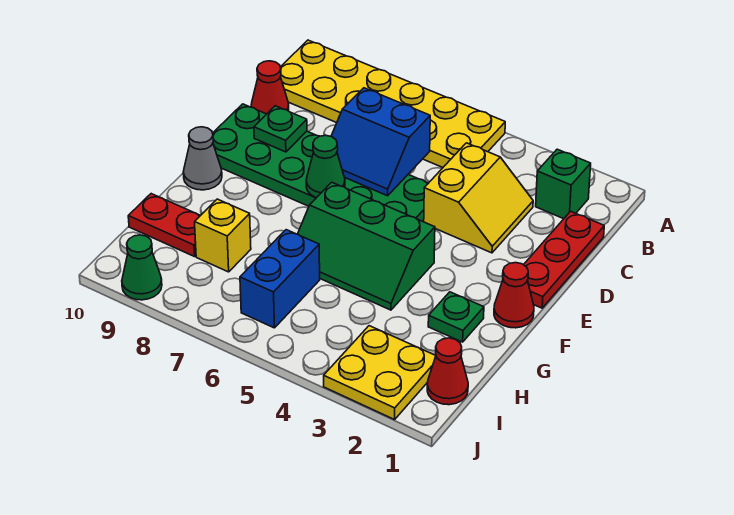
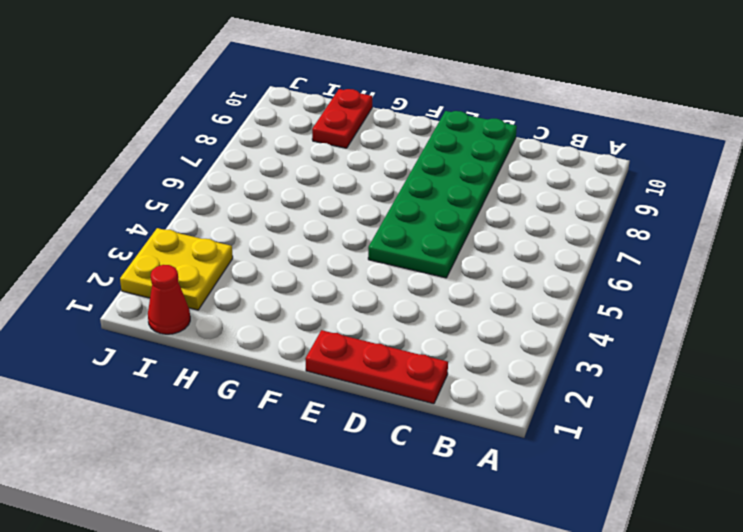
none -> yellow 2x6 plate [280,40,505,167]
none -> green 1x1 brick [536,149,591,219]
none -> yellow 2x2 slope [423,143,533,253]

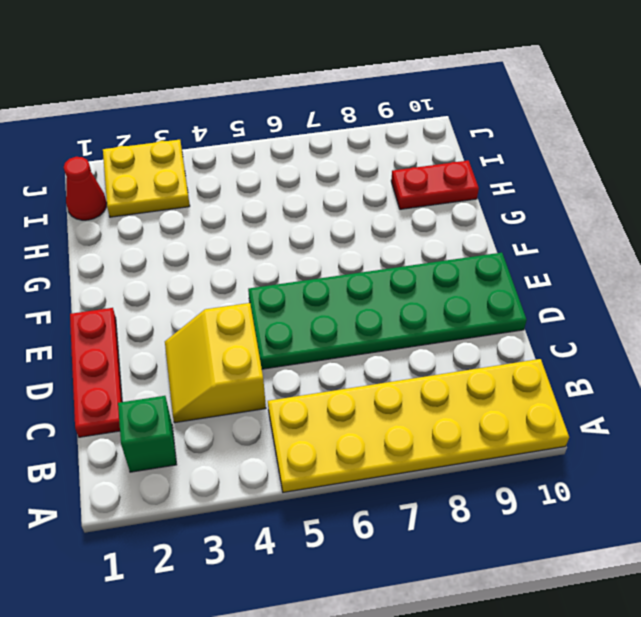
none -> red 1x1 cone [251,61,289,114]
none -> red 1x1 cone [494,263,534,328]
none -> green 2x3 slope [298,182,435,310]

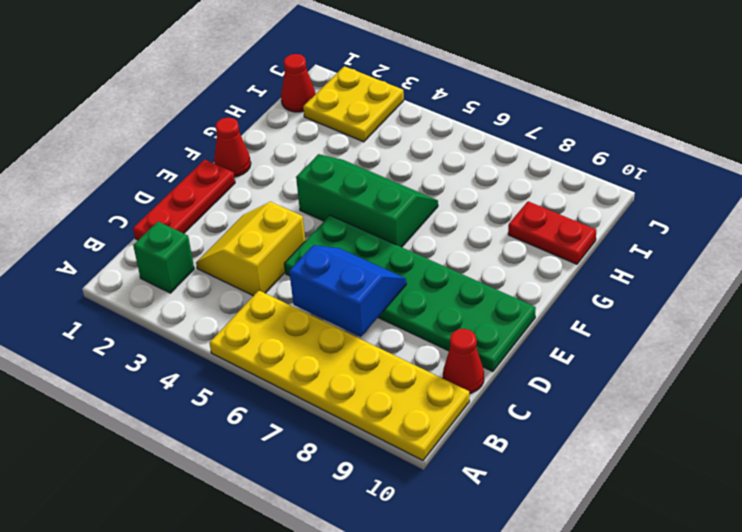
none -> grey 1x1 cone [183,127,222,190]
none -> green 1x1 plate [428,292,484,342]
none -> blue 1x2 brick [240,230,320,328]

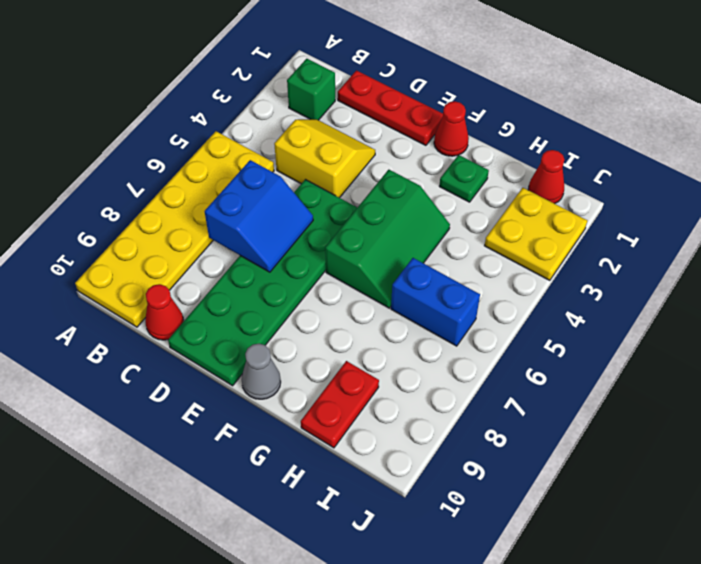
none -> yellow 1x1 brick [195,199,251,272]
none -> green 1x1 cone [122,235,162,300]
none -> green 1x1 plate [254,106,307,152]

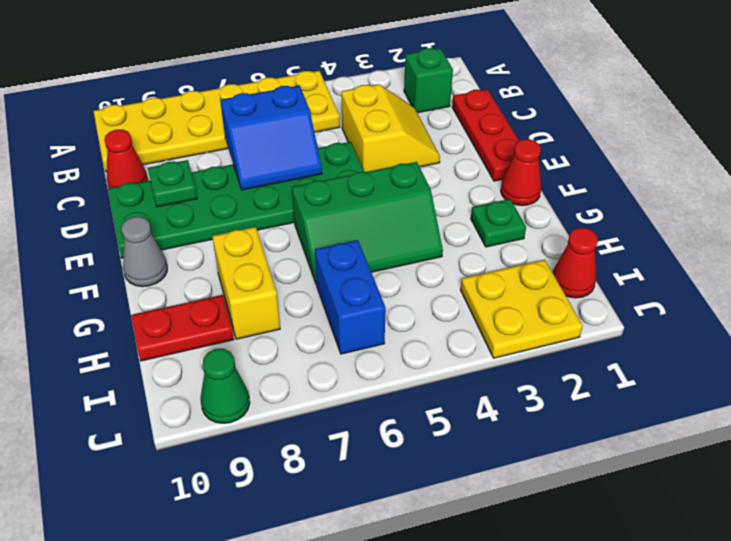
yellow 1x2 brick [212,227,280,339] -> yellow 1x1 brick [195,199,251,272]
none -> green 1x1 cone [306,135,345,198]

